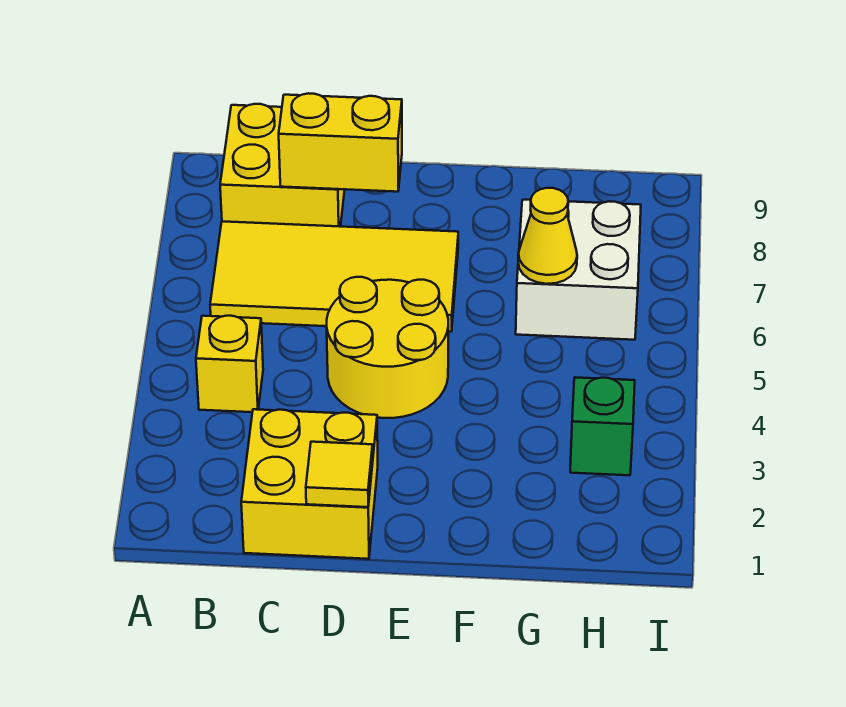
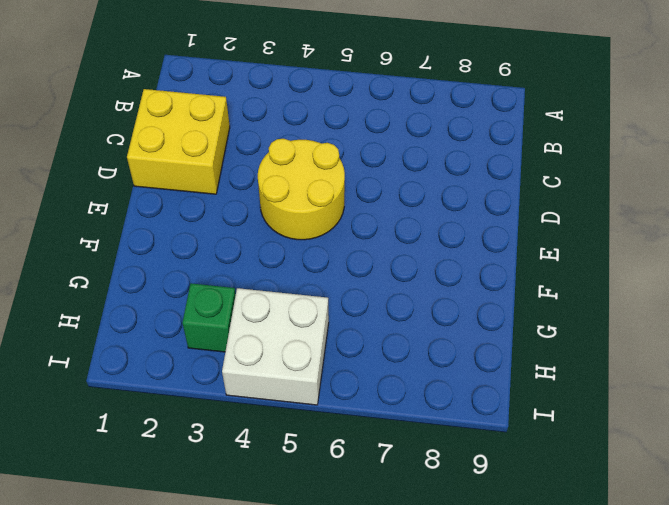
white 2x2 brick [222,288,329,405] -> white 2x2 brick moved to [516,200,641,340]
none -> yellow 1x1 brick [196,316,263,412]
none -> yellow 2x4 tile [210,221,458,332]

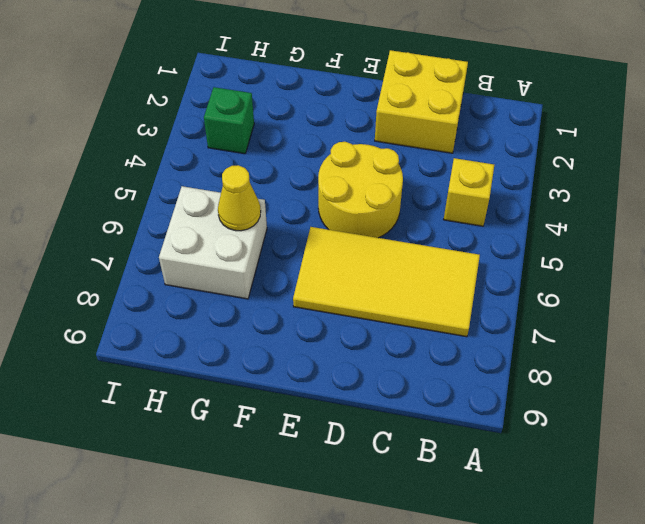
none -> yellow 2x2 brick [220,104,345,227]
none -> yellow 1x2 brick [279,93,402,192]

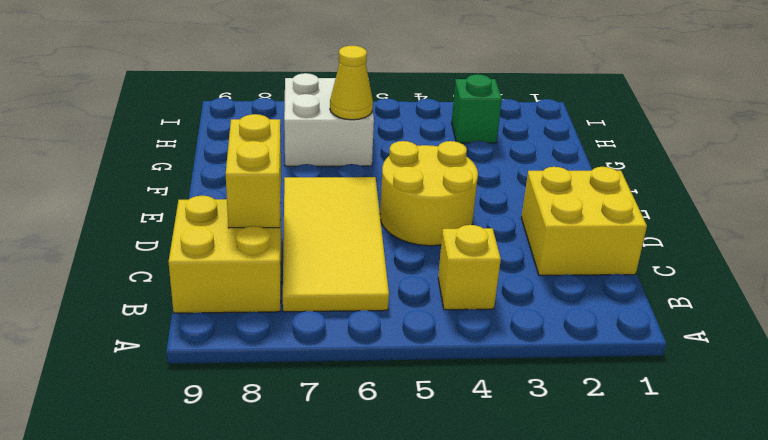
none -> yellow 1x1 tile [306,442,373,507]

